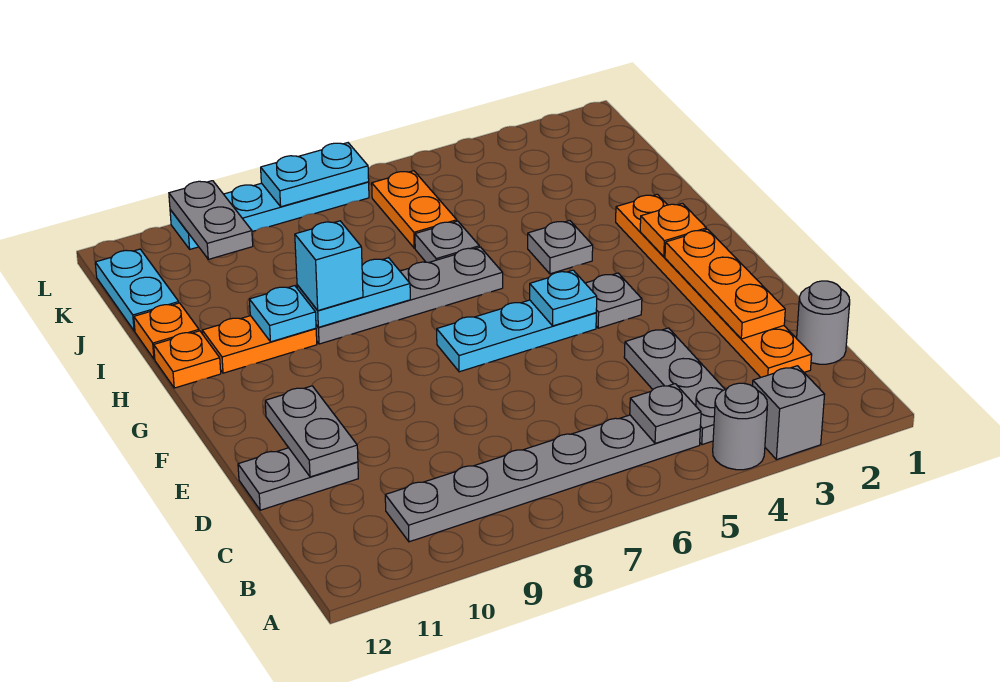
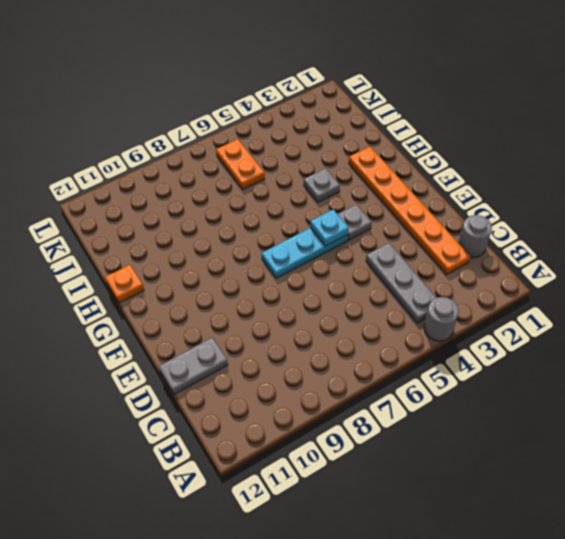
none -> grey 1x1 brick [753,366,825,460]
none -> grey 1x6 plate [385,415,700,542]
none -> grey 1x4 plate [316,247,503,344]

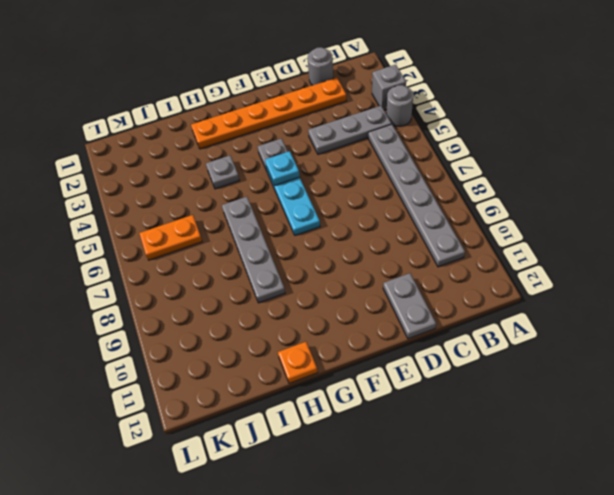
none -> orange 1x2 plate [202,316,317,373]
none -> grey 1x1 plate [415,221,479,263]
none -> orange 1x1 plate [134,303,199,359]

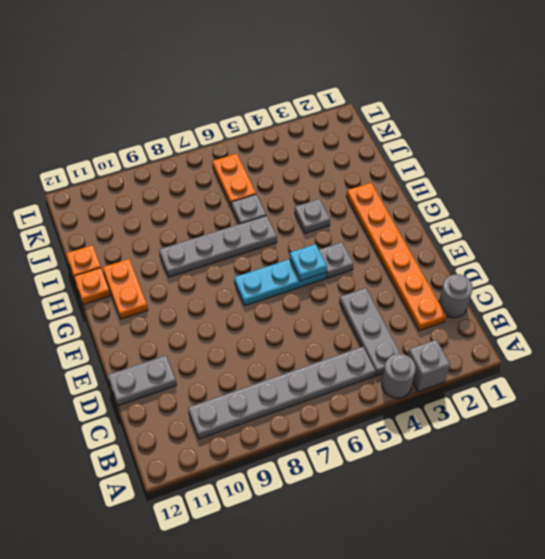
orange 1x2 plate [103,259,148,319] -> orange 1x2 plate turned to [202,316,317,373]
none -> cyan 1x2 plate [95,249,179,331]
none -> cyan 1x4 plate [170,182,369,249]
none -> grey 1x1 plate [630,384,701,443]

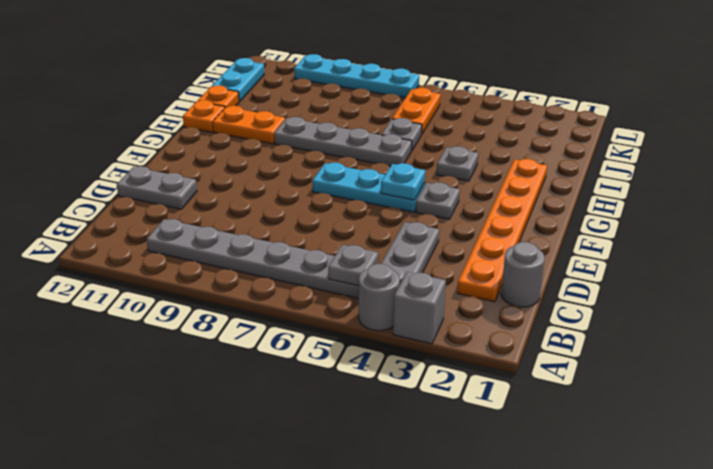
none -> orange 1x3 plate [665,229,785,339]
none -> grey 1x2 plate [265,386,358,477]
none -> orange 1x1 plate [640,203,707,257]

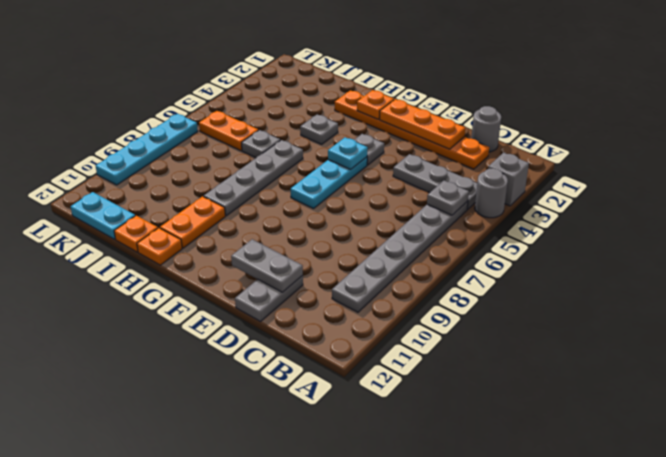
none -> cyan 1x2 plate [297,258,410,327]
none -> cyan 1x1 plate [249,286,316,342]
none -> grey 1x2 plate [169,181,253,259]

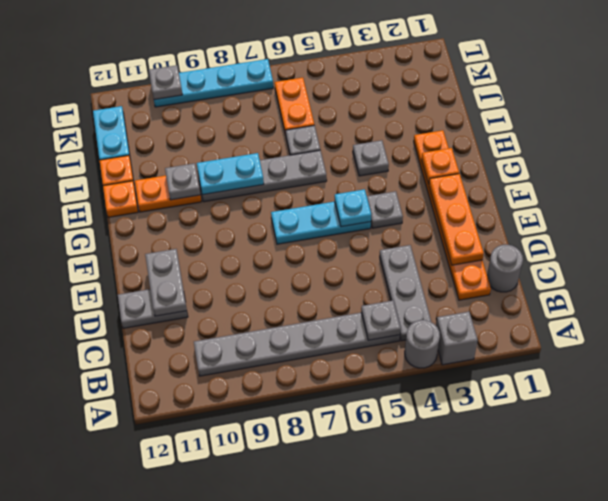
grey 1x1 plate [165,163,200,200] -> cyan 1x1 plate [249,286,316,342]
grey 1x1 plate [149,65,183,100] -> grey 1x2 plate [169,181,253,259]
none -> cyan 1x2 plate [261,143,369,207]
none -> cyan 1x1 brick [295,221,363,310]

